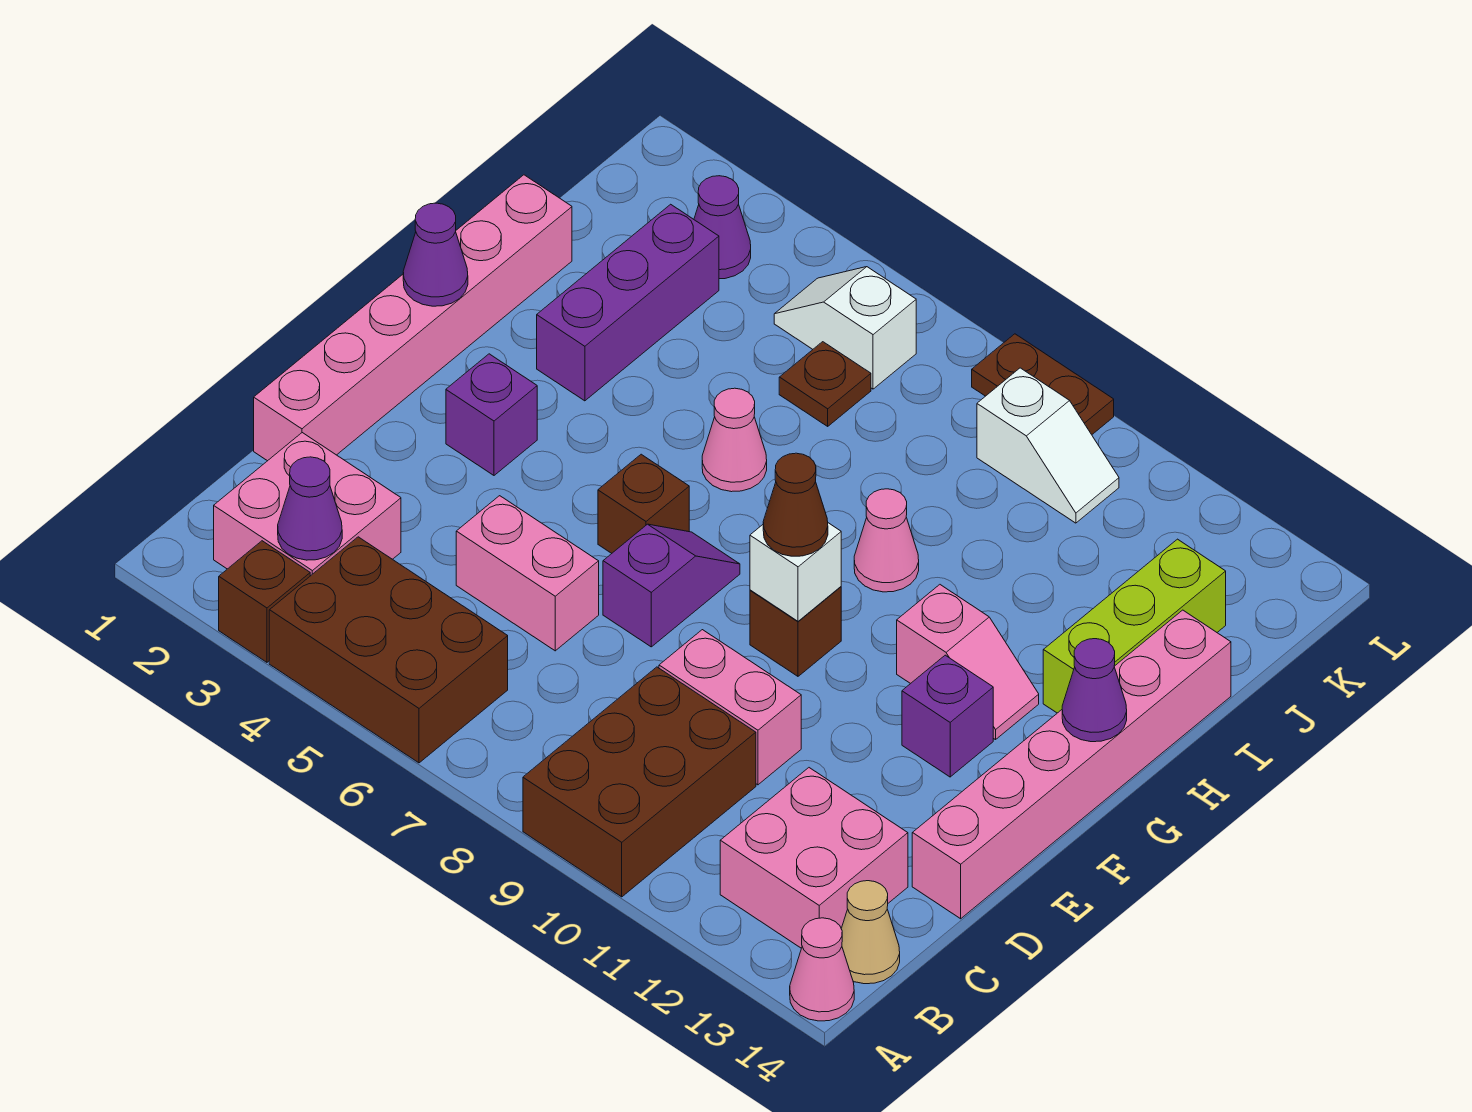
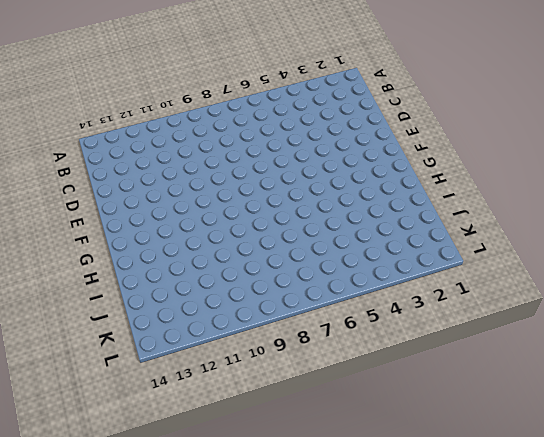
none -> brown 1x1 brick [219,541,310,662]
none -> brown 2x3 brick [269,537,508,763]
none -> brown 2x3 brick [523,667,756,897]
none -> pink 1x1 cone [790,918,854,1021]

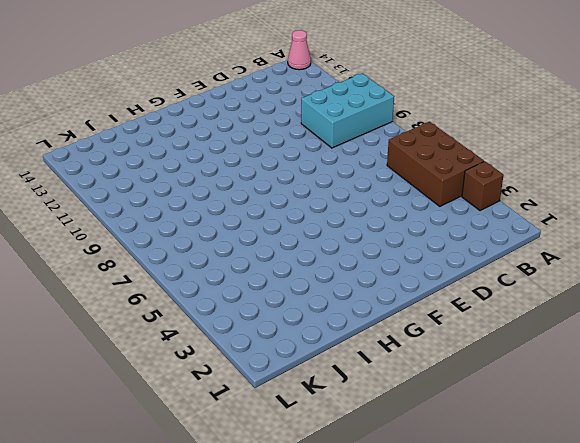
cyan 2x3 brick [301,73,394,148] -> brown 2x3 brick [523,667,756,897]
none -> pink 2x2 brick [214,433,401,576]
none -> pink 2x2 brick [720,768,908,948]
none -> tan 1x1 cone [841,881,900,984]
none -> pink 1x6 brick [254,175,572,461]

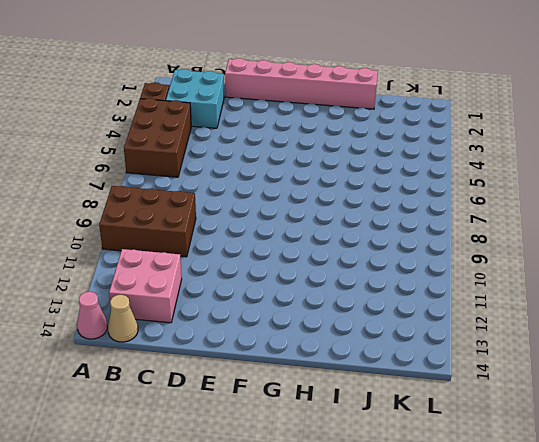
cyan 2x2 brick [166,69,224,128] -> pink 2x2 brick [214,433,401,576]
none -> pink 1x2 brick [456,496,599,651]
none -> pink 1x2 brick [659,630,801,785]
none -> pink 1x6 brick [912,610,1231,919]
none -> purple 1x2 slope [603,524,740,647]

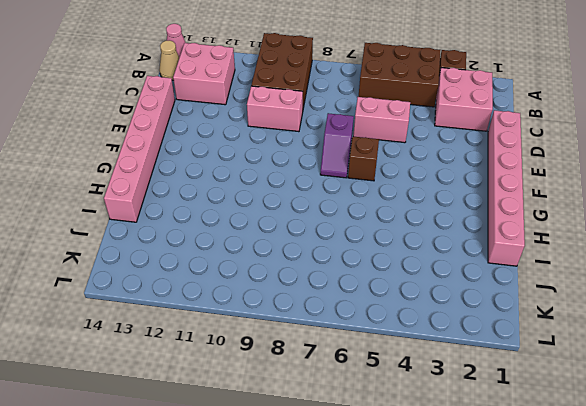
none -> purple 1x1 brick [446,354,537,475]
none -> brown 1x1 brick [750,587,841,676]
none -> purple 1x1 brick [902,655,993,777]
none -> pink 1x2 slope [897,585,1039,740]

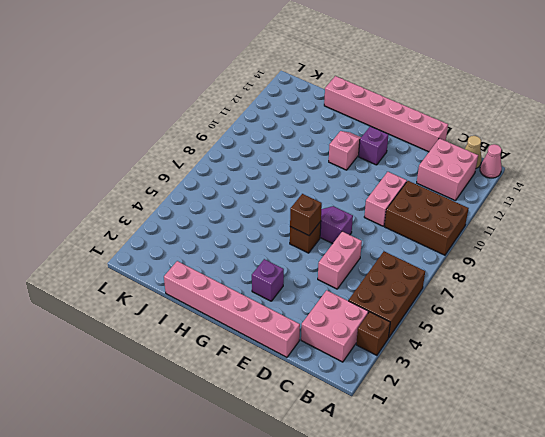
brown 1x1 brick [290,194,322,235] -> brown 1x1 brick moved to [750,587,841,676]
none -> purple 1x3 brick [537,204,719,401]
none -> pink 1x1 cone [702,388,767,492]
none -> pink 1x1 cone [854,489,919,592]
none -> lime 1x3 brick [1043,539,1226,713]

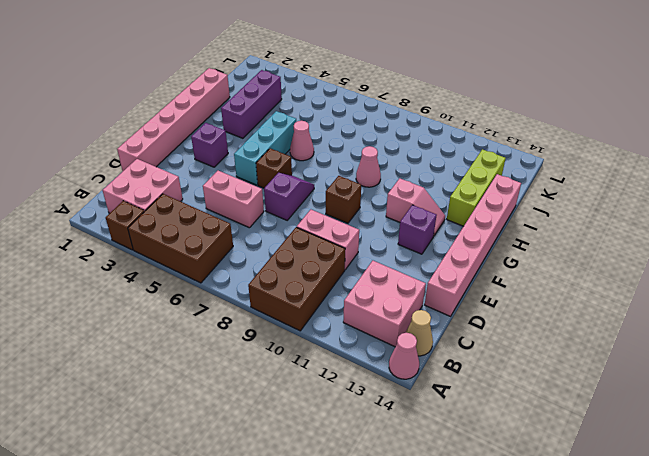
cyan 1x3 brick [234,111,296,185] -> none
none -> brown 1x1 plate [779,342,871,426]
none -> purple 1x1 cone [694,176,751,279]
none -> white 1x2 slope [774,267,916,389]
none -> white 1x2 slope [977,368,1119,523]

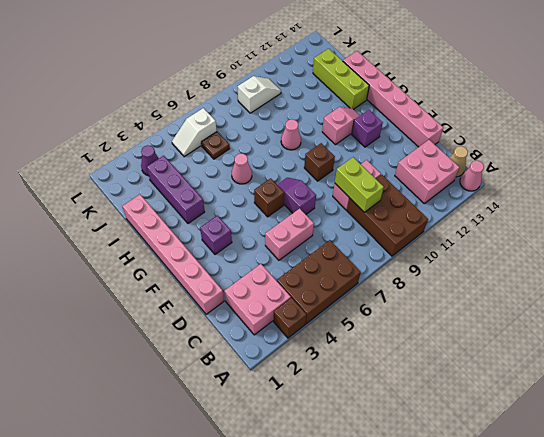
lime 1x2 brick [335,157,384,212] -> none
none -> brown 1x2 plate [972,334,1114,435]
none -> purple 1x1 cone [278,457,342,560]
none -> white 1x1 brick [750,523,841,621]
none -> purple 1x1 cone [403,203,468,306]

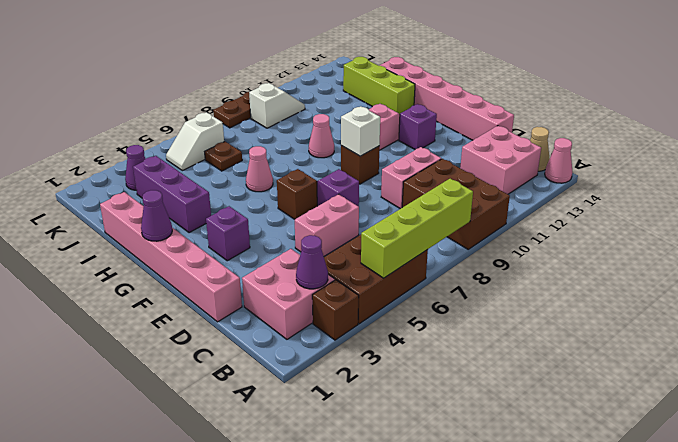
lime 1x4 brick [361,179,473,278] -> none
none -> purple 1x1 cone [1062,639,1127,742]
none -> brown 1x1 cone [763,453,828,556]

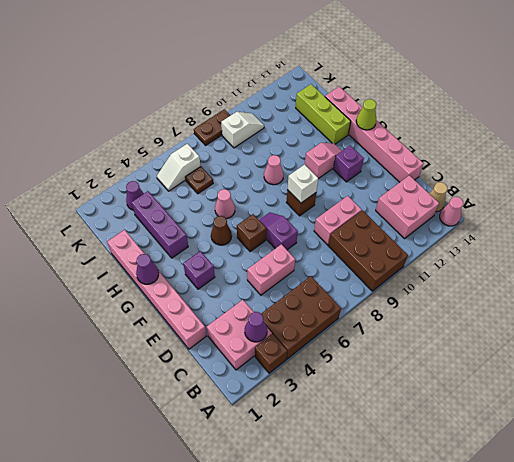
brown 1x1 cone [211,216,232,245] -> brown 1x1 cone moved to [763,453,828,556]
lime 1x1 cone [356,99,376,130] -> purple 1x1 cone [1062,639,1127,742]

